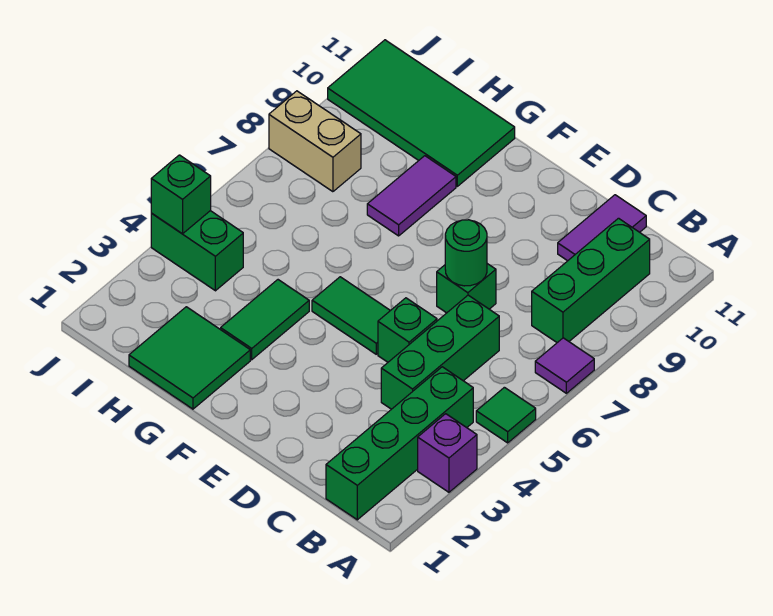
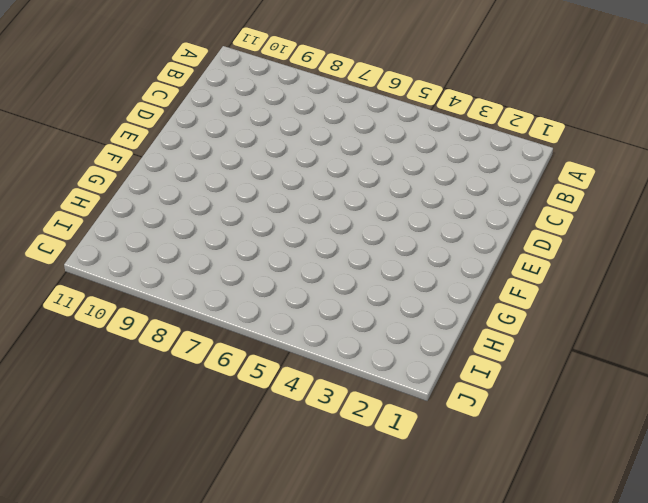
none -> purple 1x1 brick [418,414,477,492]
none -> green 1x1 tile [476,387,536,443]
none -> purple 1x1 tile [535,338,594,393]

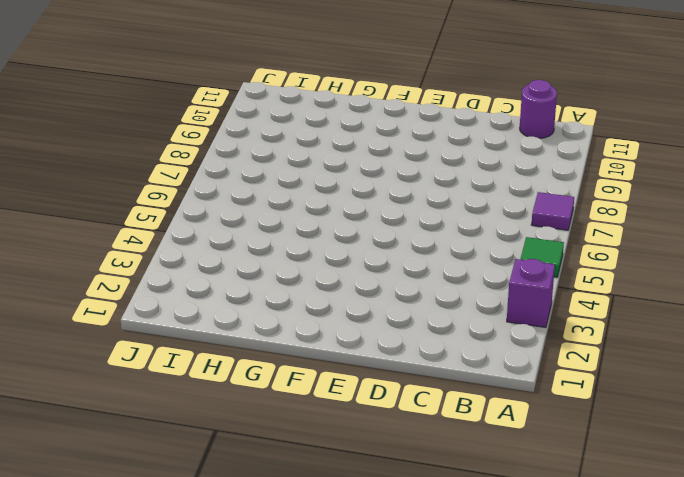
purple 1x1 round brick [520,80,557,138] -> none
none -> green 1x4 brick [326,367,473,520]
none -> green 1x3 brick [532,218,650,343]
none -> green 1x3 brick [381,295,499,409]

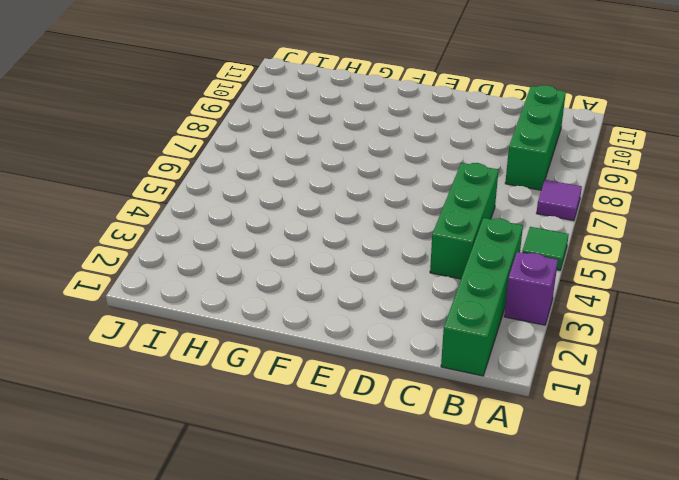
none -> purple 1x2 tile [558,195,646,261]
none -> green 1x1 brick [378,298,437,362]
none -> green 1x1 brick [437,264,496,313]

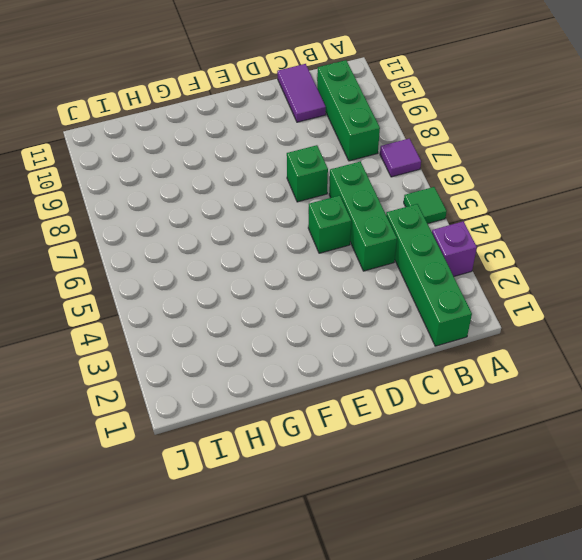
none -> green 1x2 tile [312,277,390,354]
none -> green 2x2 tile [129,307,250,409]
none -> green 1x2 tile [221,280,309,360]

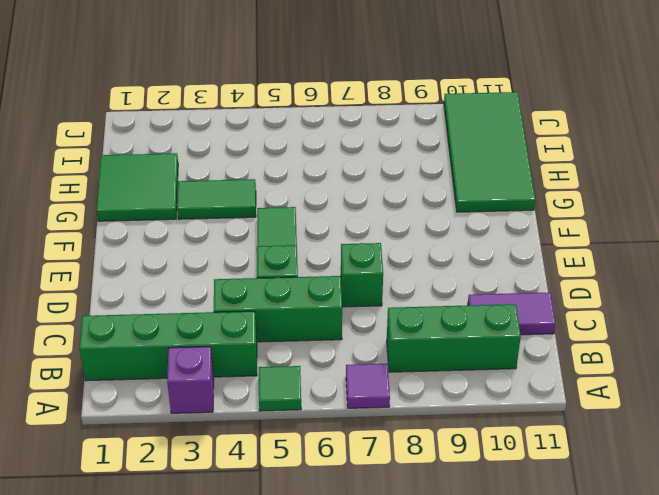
none -> purple 1x2 tile [367,156,456,236]
none -> green 1x2 brick [151,211,243,291]
none -> tan 1x2 brick [269,91,361,192]

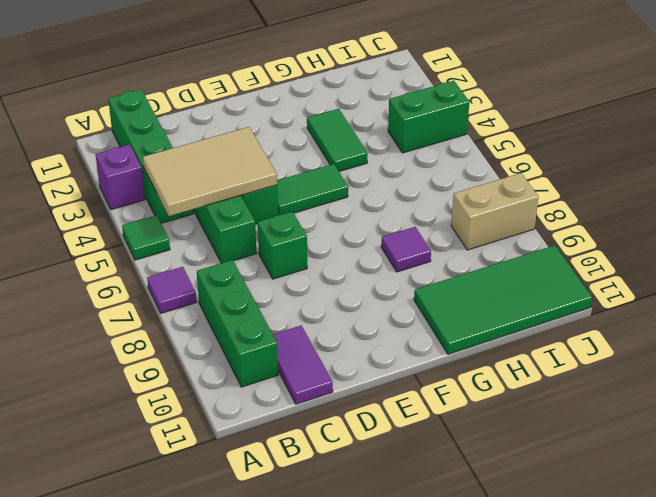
tan 2x3 tile [143,127,277,216] -> none
purple 1x1 tile [381,227,431,272] -> purple 1x2 tile [367,156,456,236]
none -> green 2x2 tile [129,307,250,409]
none -> green 1x1 round brick [445,220,487,286]
none -> green 1x1 brick [151,155,211,234]

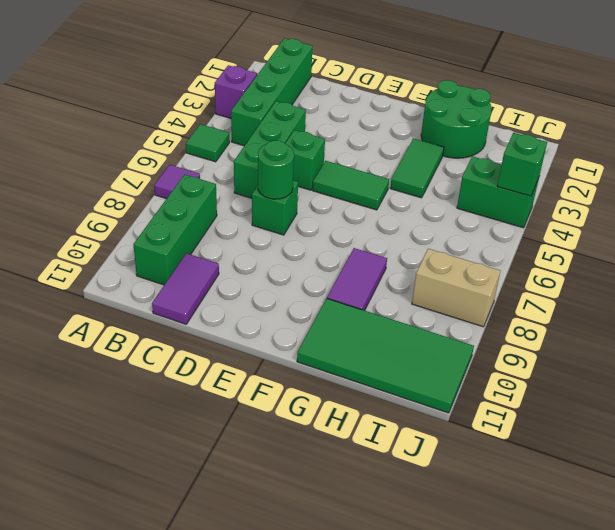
green 2x2 round brick [421,80,492,158] -> green 2x2 tile [129,307,250,409]

